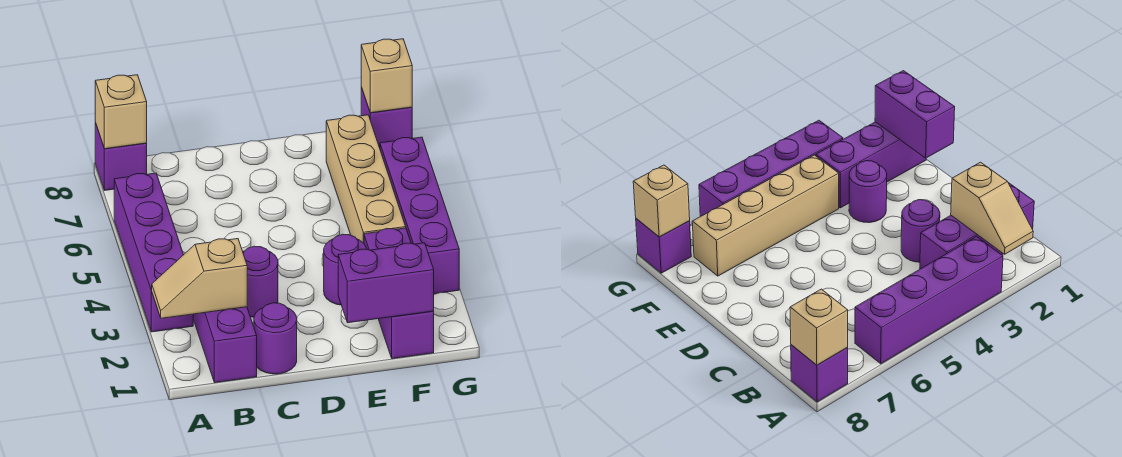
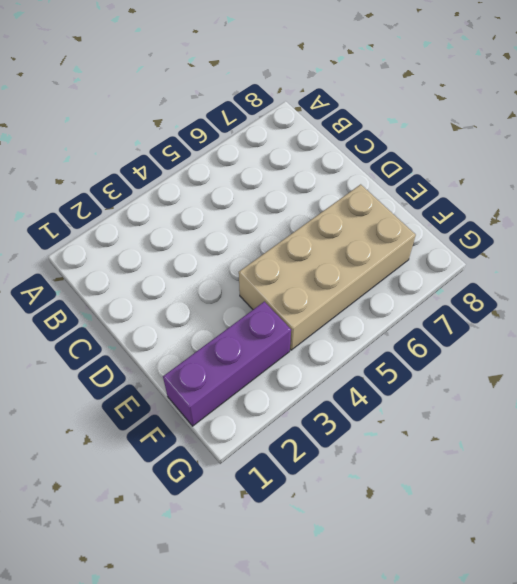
tan 2x4 brick [239,184,416,350] -> tan 1x4 brick [326,115,406,243]
none -> purple 1x4 brick [114,173,193,332]
none -> purple 1x1 brick [95,123,147,190]
none -> purple 1x3 brick [193,307,257,382]

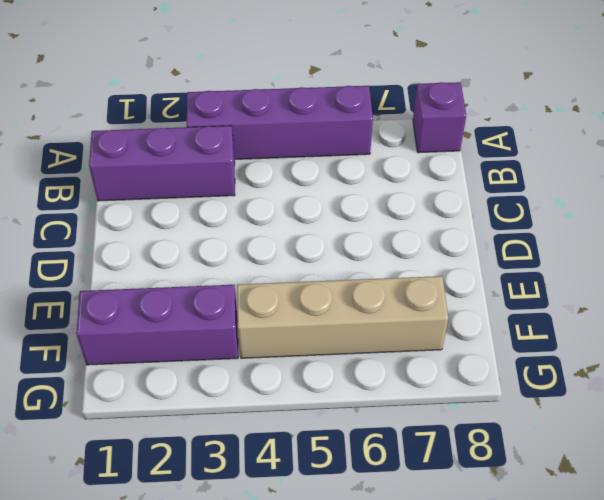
none -> purple 1x1 round brick [254,303,297,374]
none -> purple 1x1 round brick [243,246,278,317]
none -> purple 1x1 round brick [324,234,366,305]

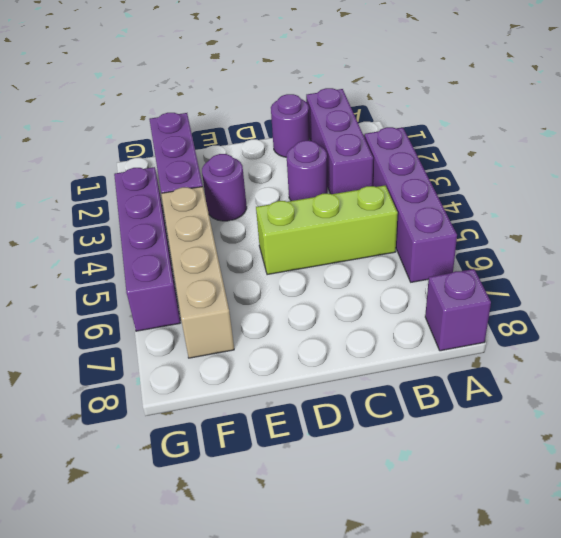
lime 1x3 brick [256,186,398,275] -> none
none -> purple 1x1 brick [361,87,412,148]
none -> tan 1x2 slope [151,239,247,318]
none -> tan 1x1 brick [95,75,147,149]

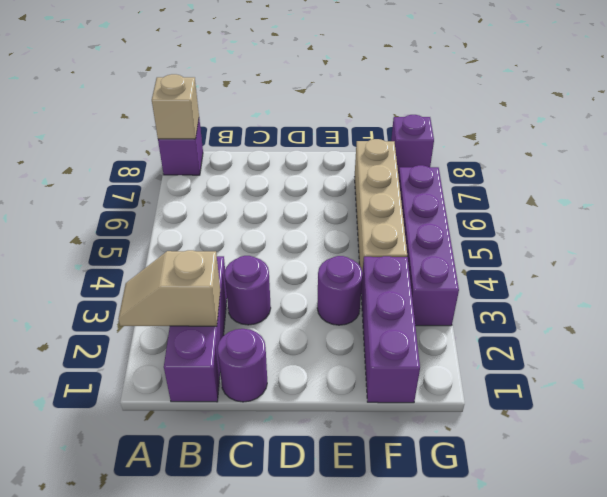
none -> purple 1x4 brick [114,173,193,332]
none -> purple 1x2 brick [338,243,434,323]
none -> tan 1x1 brick [361,39,412,113]

